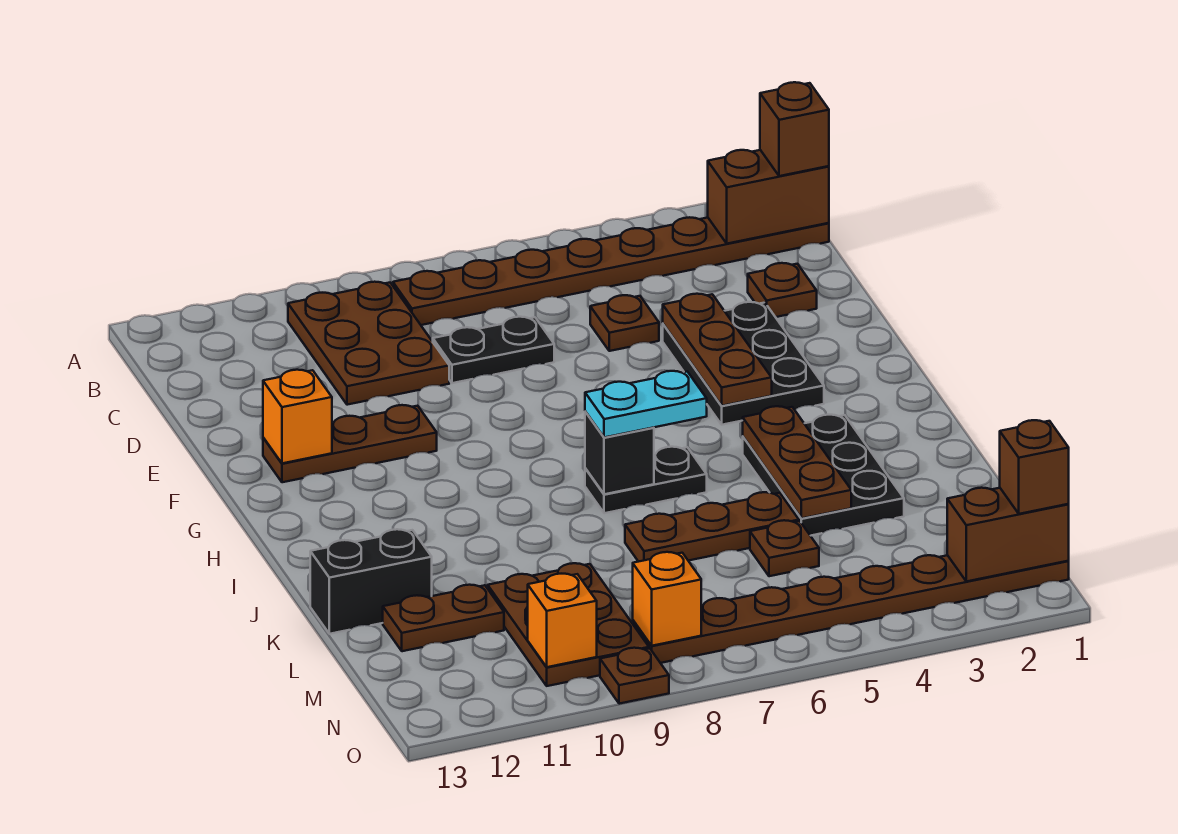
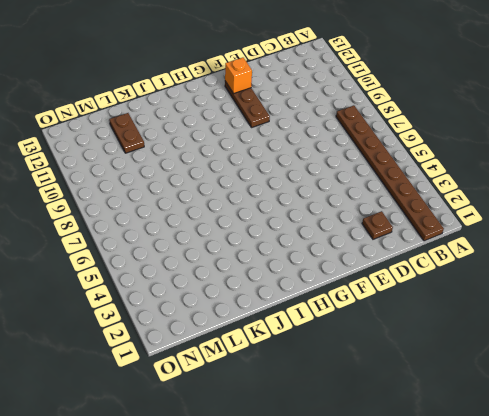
none -> brown 2x3 plate [288,282,449,405]
none -> brown 1x1 plate [590,295,659,351]
none -> black 1x2 plate [433,317,554,383]

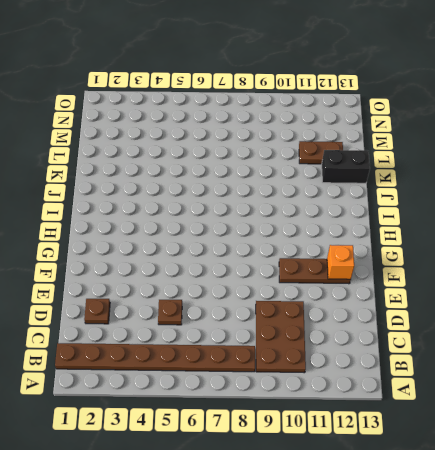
none -> black 1x2 plate [433,317,554,383]
none -> black 2x3 plate [663,302,824,425]
none -> black 2x3 plate [743,415,904,536]

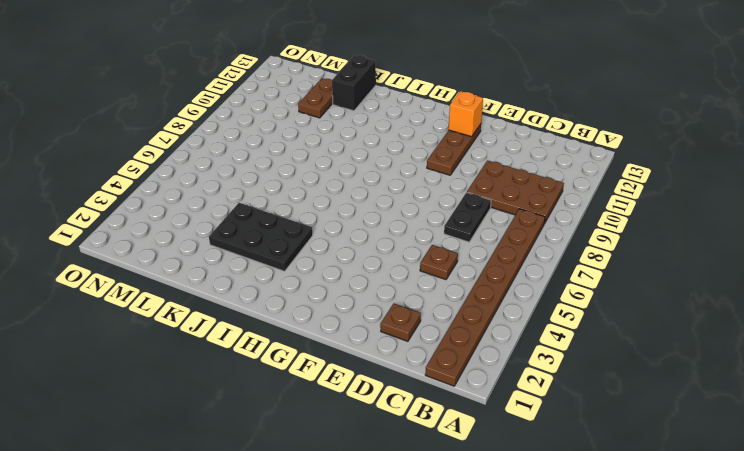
none -> black 2x3 plate [663,302,824,425]
none -> black 1x2 plate [585,447,707,513]
none -> brown 1x3 plate [625,492,799,562]

